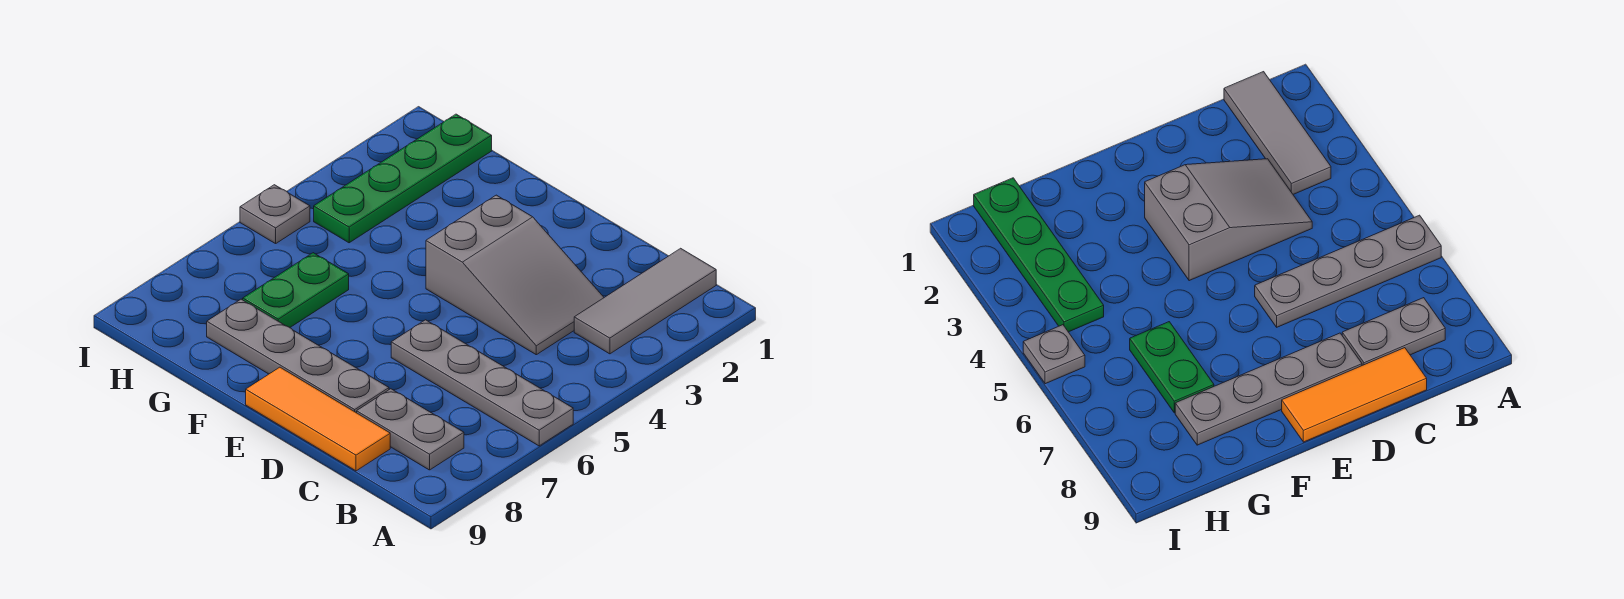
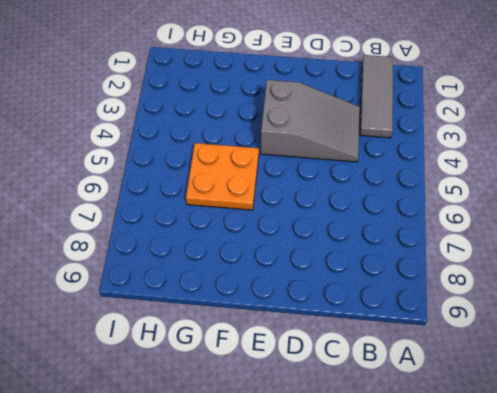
orange 2x2 plate [186,143,259,210] -> green 1x2 plate [243,253,349,327]
none -> grey 1x4 plate [391,320,573,446]
none -> grey 1x2 plate [357,389,464,470]

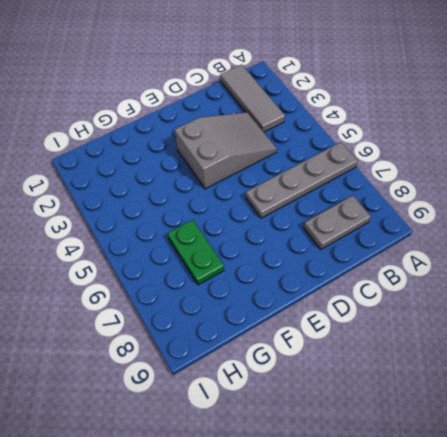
none -> orange 1x3 tile [246,367,390,471]
none -> grey 1x4 plate [207,299,389,413]

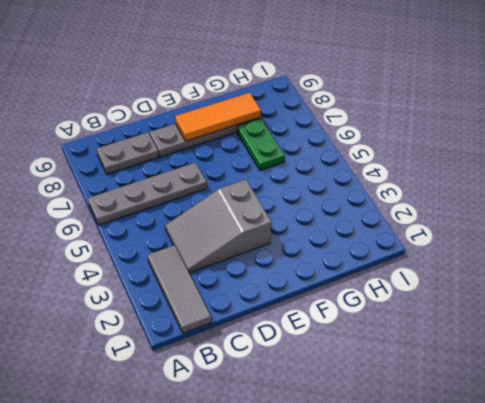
orange 1x3 tile [175,93,261,141] -> orange 1x3 tile moved to [246,367,390,471]
none -> green 1x4 plate [314,114,492,243]
none -> grey 1x1 plate [240,185,310,244]

